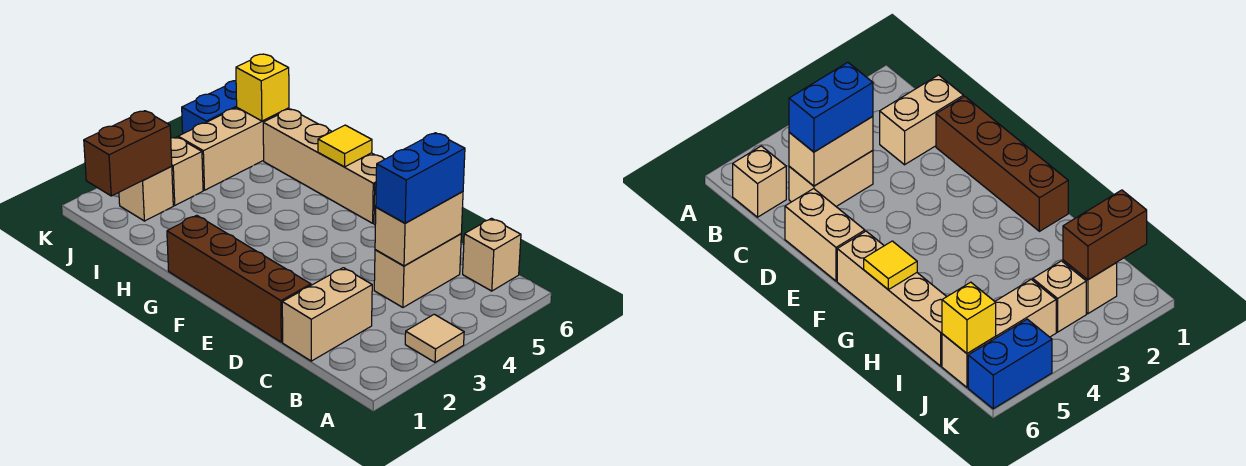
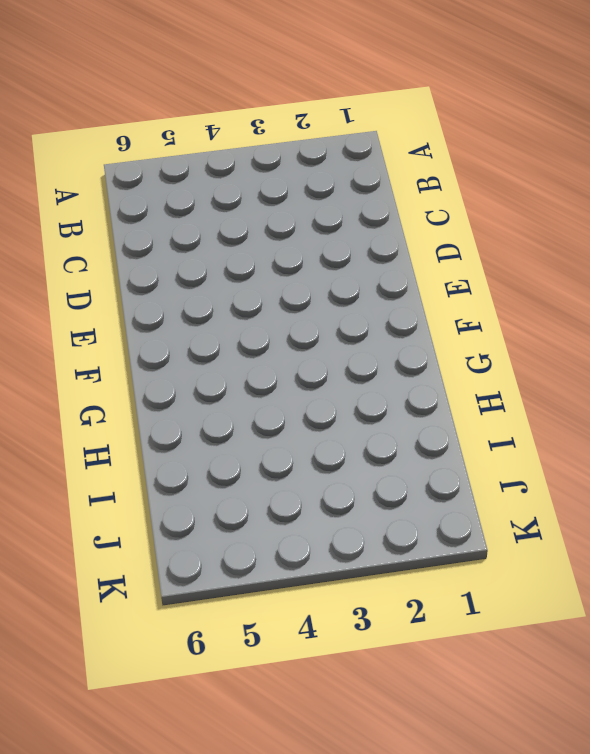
none -> tan 1x1 tile [405,314,464,362]
none -> tan 1x1 brick [463,218,521,291]
none -> tan 1x2 brick [282,268,372,361]

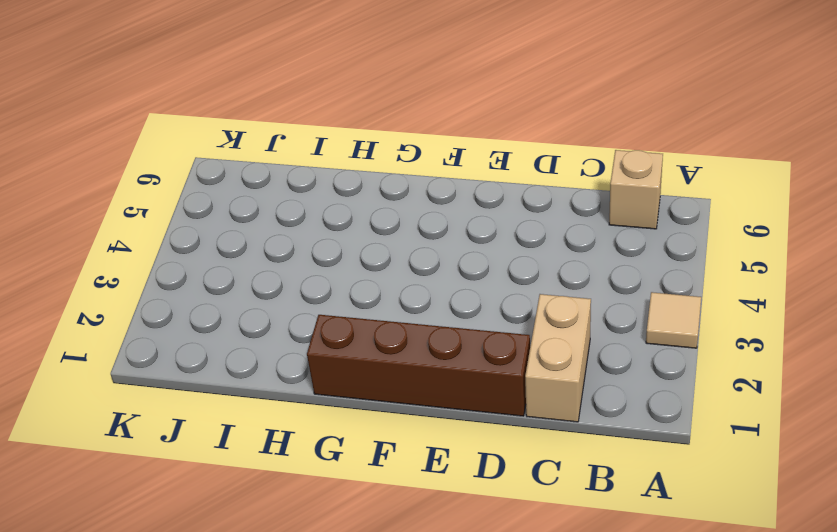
none -> tan 1x2 brick [374,234,461,307]
none -> tan 1x2 brick [785,189,865,281]
none -> tan 1x4 brick [263,109,385,223]

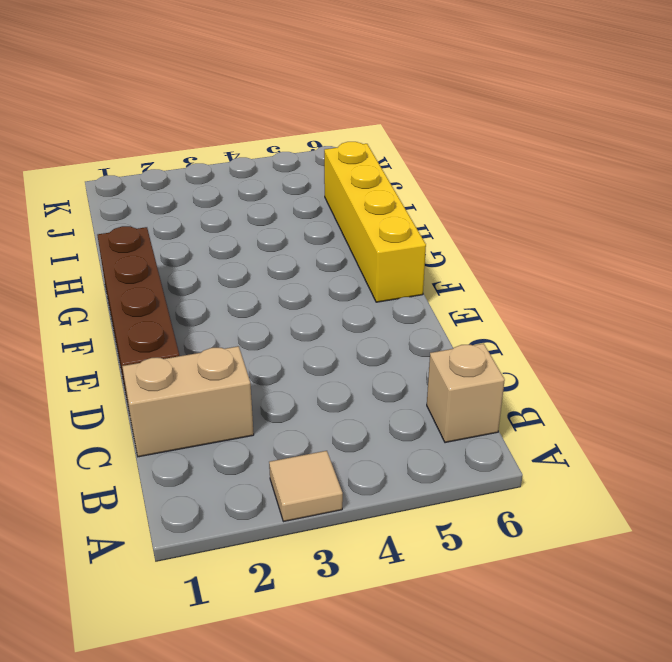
yellow 1x4 brick [324,142,426,302] -> tan 1x4 brick [263,109,385,223]
none -> tan 1x2 brick [374,234,461,307]
none -> tan 1x2 brick [785,189,865,281]
none -> tan 1x1 brick [119,166,173,221]

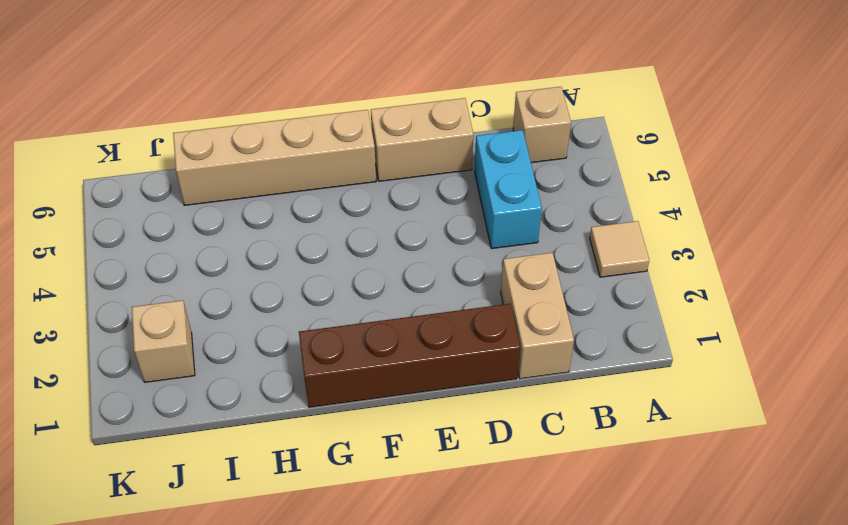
cyan 1x2 brick [475,130,542,249] -> tan 1x2 brick [374,234,461,307]
none -> tan 1x1 brick [171,137,203,205]
none -> tan 1x3 brick [178,108,289,190]
none -> blue 1x2 brick [182,81,237,134]

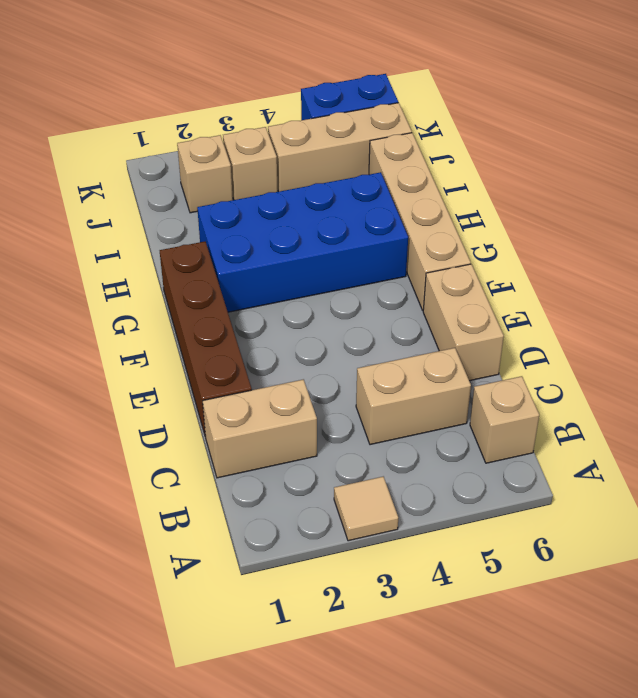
blue 2x4 brick [197,172,408,312] -> none
none -> tan 1x2 brick [375,191,463,266]
none -> yellow 1x1 tile [318,125,372,167]
none -> brown 1x2 brick [84,111,172,196]

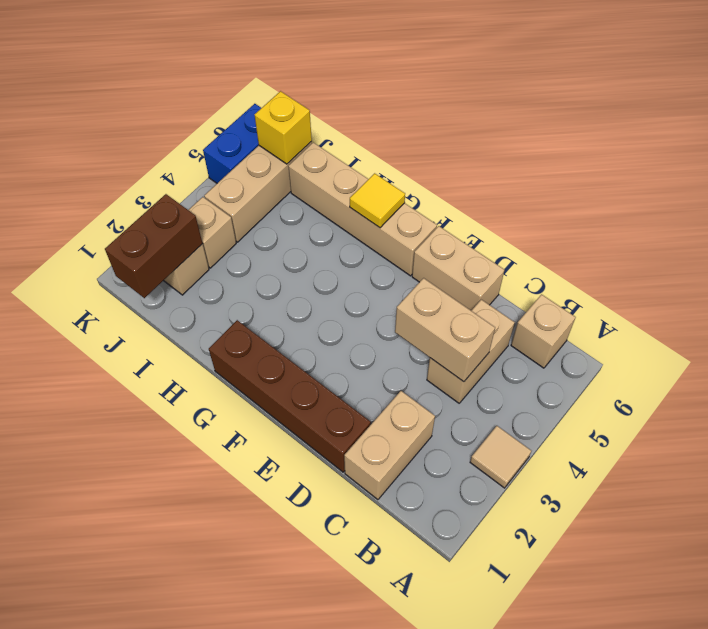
tan 1x2 brick [395,278,495,382] -> tan 1x2 brick turned to [375,191,463,266]
none -> blue 1x2 brick [376,133,465,223]

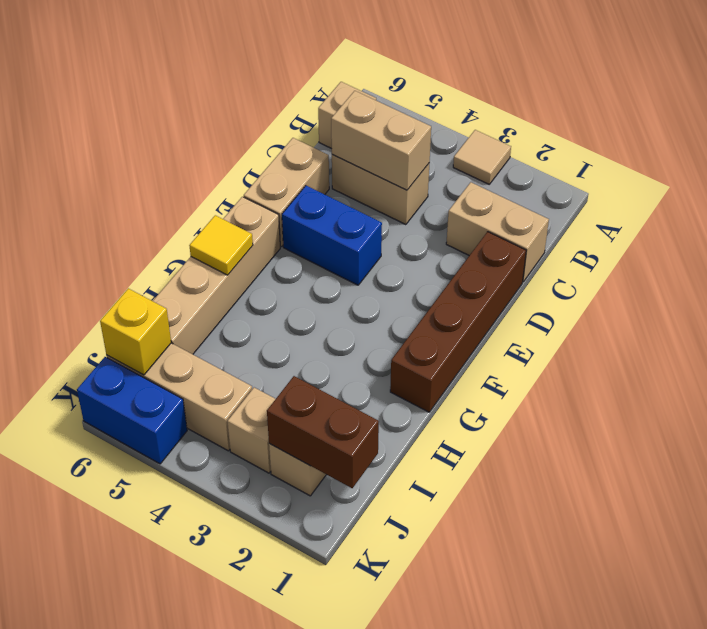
blue 1x2 brick [282,186,382,285] -> blue 1x2 brick moved to [376,133,465,223]

